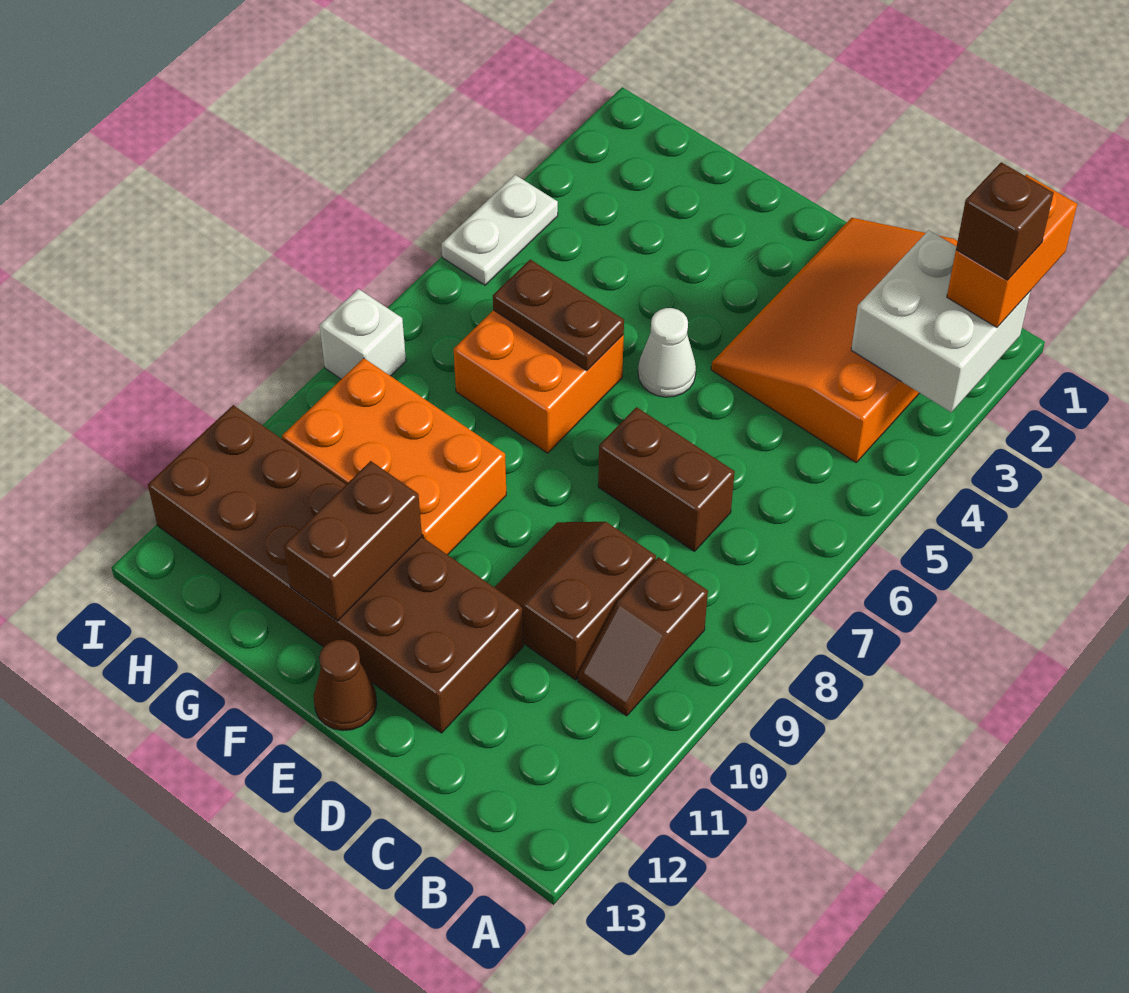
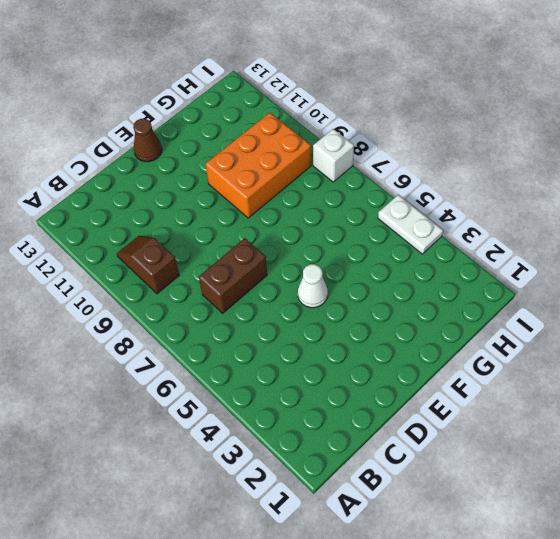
none -> orange 3x4 slope [711,218,957,462]
none -> brown 2x2 slope [494,522,656,680]
none -> brown 2x6 brick [148,405,523,733]

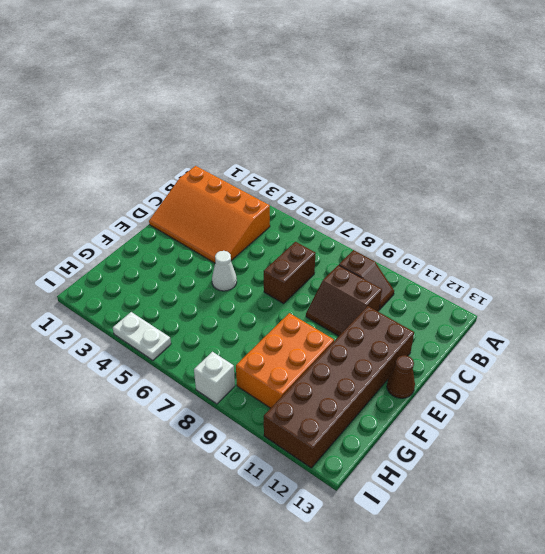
none -> orange 2x2 brick [454,310,624,453]
none -> white 2x2 brick [851,230,1031,412]
none -> brown 1x2 plate [493,259,624,371]

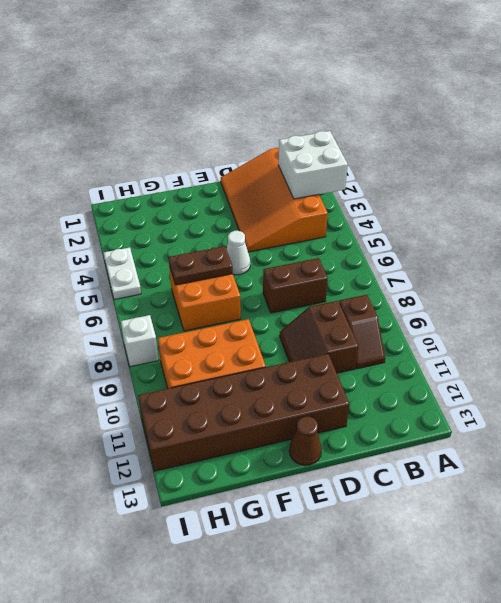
none -> brown 1x2 brick [284,461,422,621]
none -> orange 1x2 brick [947,174,1077,327]
none -> brown 1x1 brick [956,162,1054,280]

